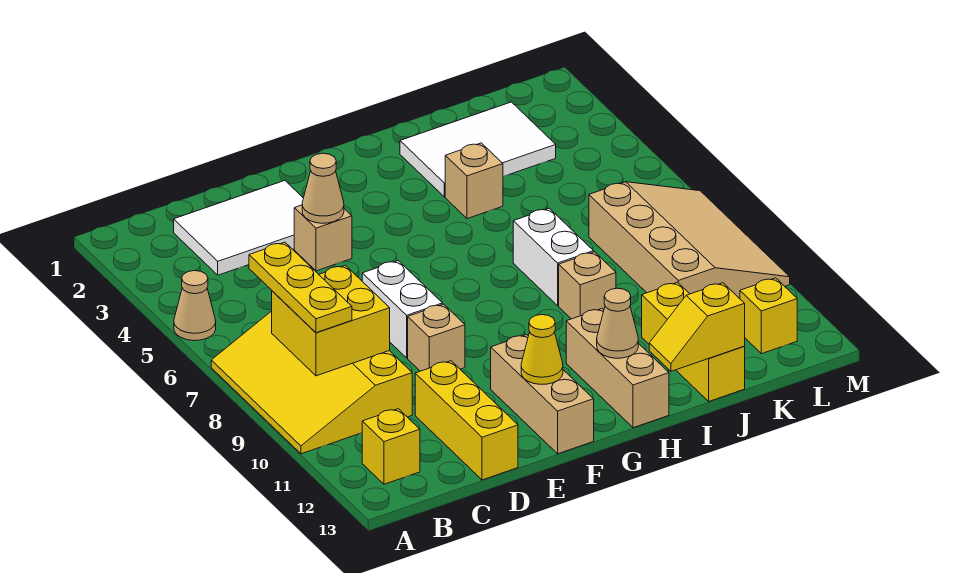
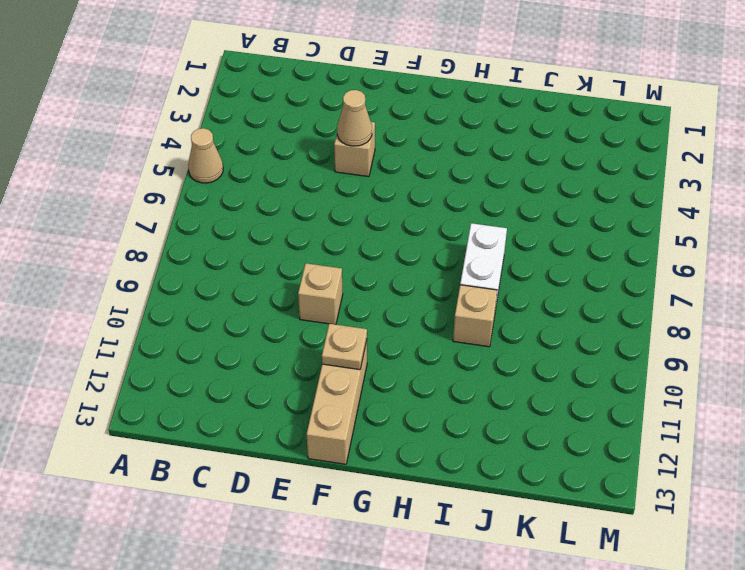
tan 1x1 plate [322,324,367,370] -> none
none -> yellow 3x4 slope [211,311,412,454]
none -> yellow 1x1 brick [362,409,420,484]
none -> white 2x3 tile [174,181,303,275]

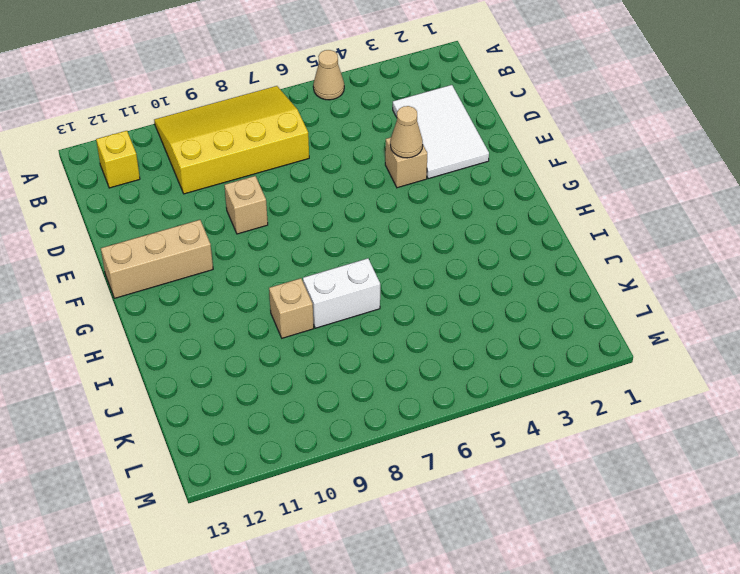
none -> yellow 1x3 brick [415,361,518,480]
none -> white 1x2 brick [362,261,443,358]
none -> tan 1x3 brick [566,309,669,428]

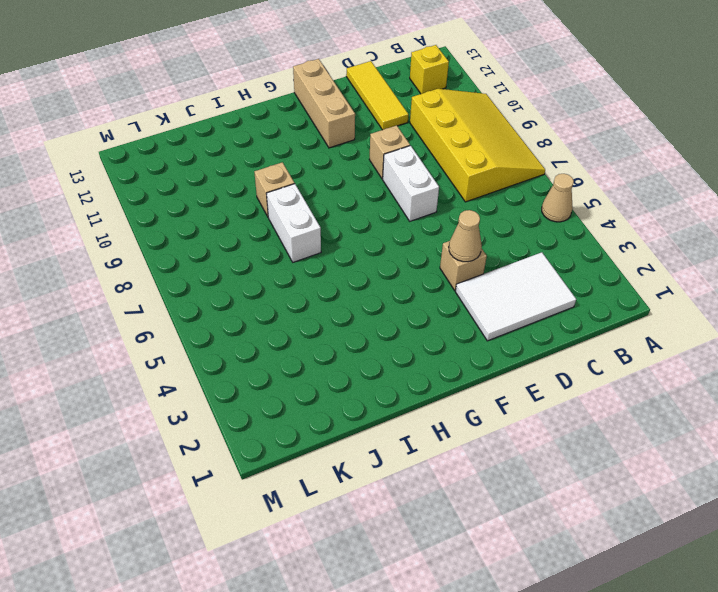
yellow 1x3 tile [346,61,409,130] -> yellow 1x3 brick [415,361,518,480]
none -> tan 1x3 brick [566,309,669,428]
none -> white 2x3 tile [400,102,556,197]
none -> tan 1x1 brick [445,143,503,219]

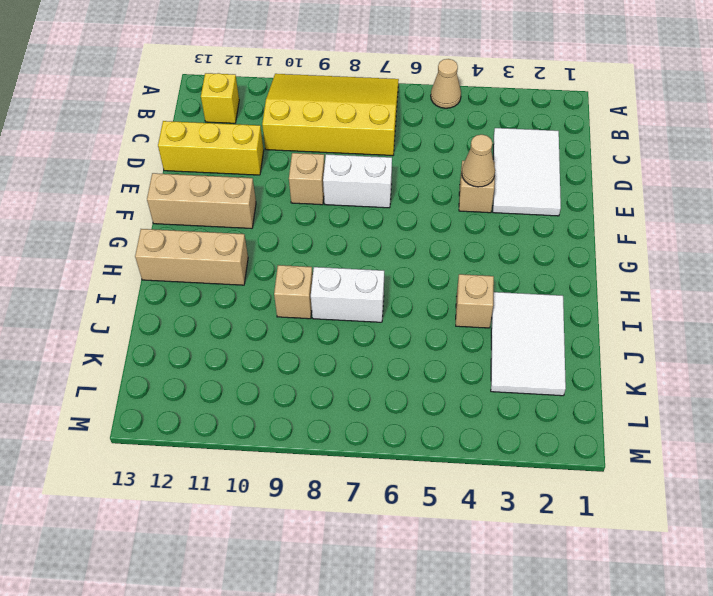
none -> yellow 1x3 brick [642,282,745,401]
none -> tan 3x4 slope [589,182,790,299]
none -> yellow 1x1 brick [740,278,797,354]

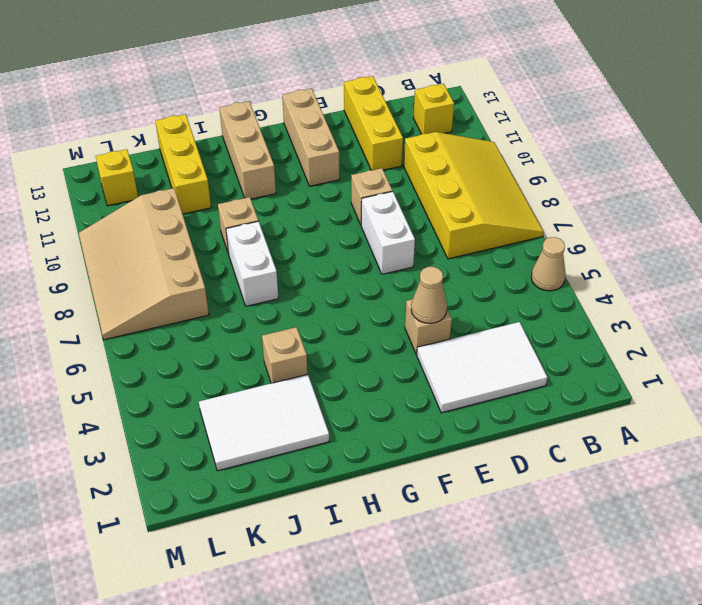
none -> yellow 2x2 brick [272,265,390,376]
none -> yellow 1x1 cone [521,315,563,384]
none -> tan 1x1 cone [597,288,638,358]

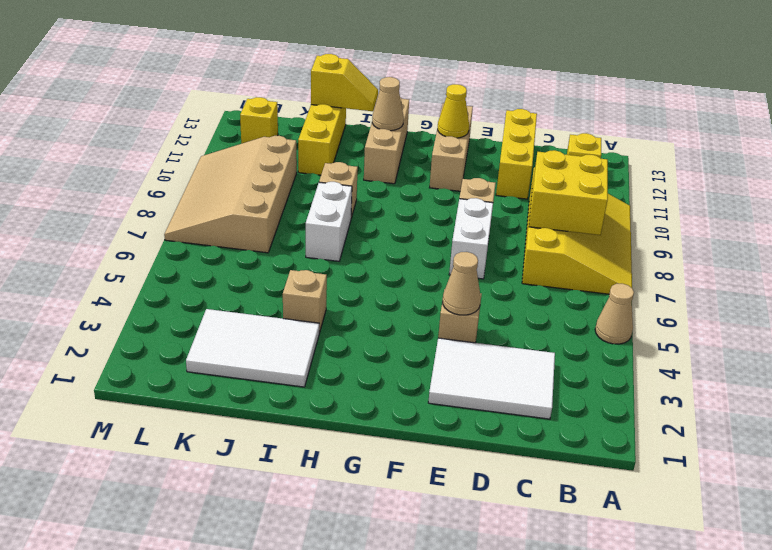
none -> yellow 1x3 plate [249,242,352,333]

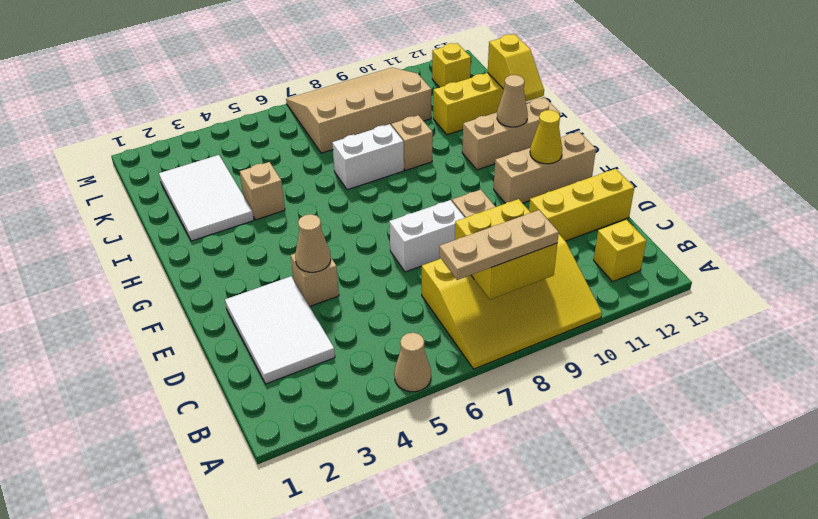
tan 1x3 plate [439,210,559,280] -> yellow 1x3 plate [249,242,352,333]

